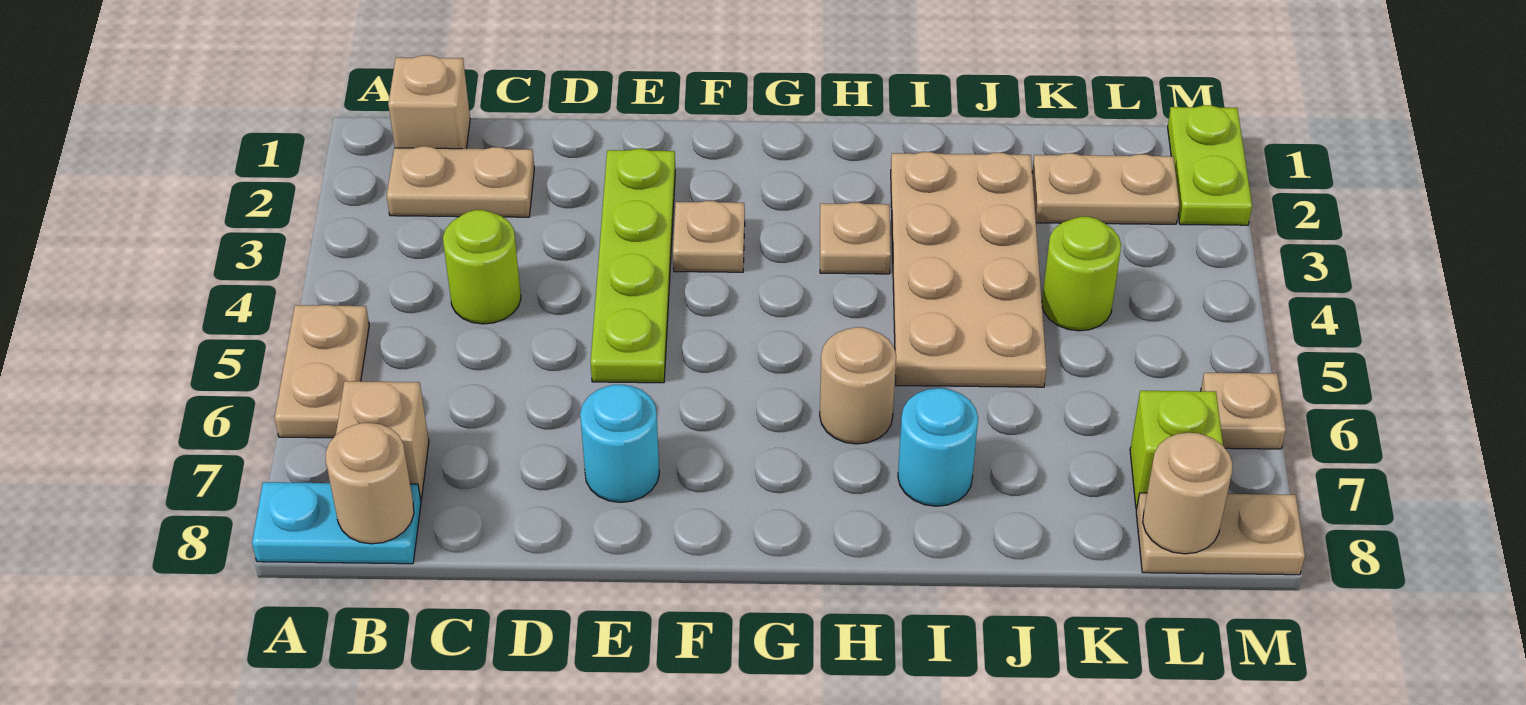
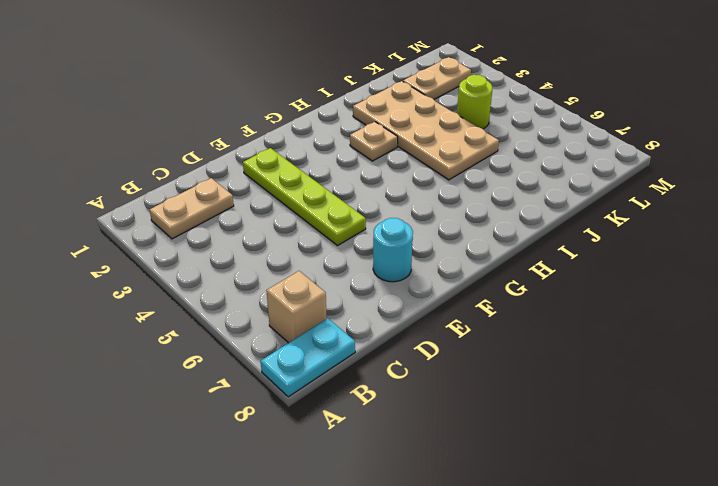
none -> tan 1x2 plate [275,305,369,438]
none -> tan 1x1 brick [388,55,470,149]
none -> lime 1x1 round brick [443,210,521,324]

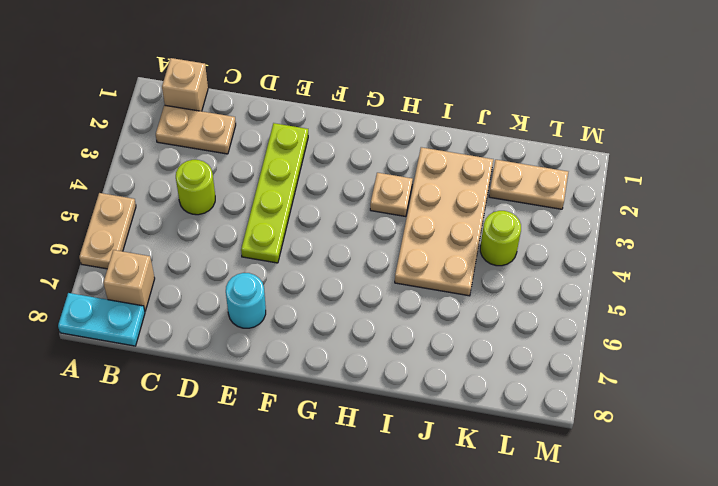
none -> tan 1x1 plate [673,201,745,272]
none -> tan 1x1 round brick [820,327,896,444]
none -> cyan 1x1 round brick [898,388,978,506]

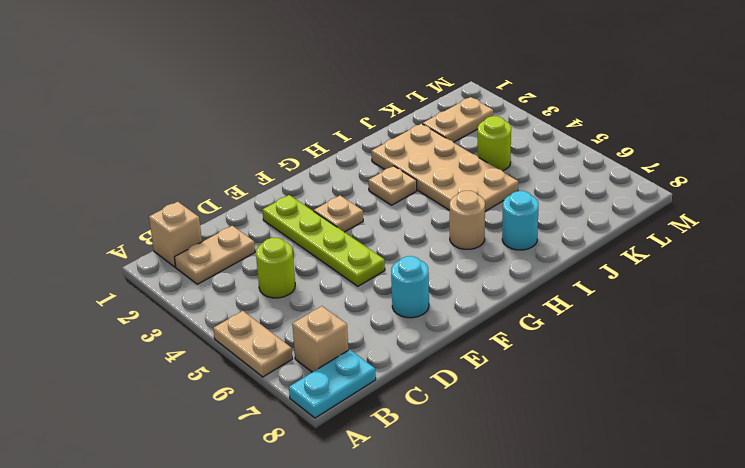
none -> lime 1x1 brick [1130,391,1223,509]
none -> tan 1x2 plate [1136,493,1305,575]
none -> lime 1x2 plate [1168,105,1252,225]

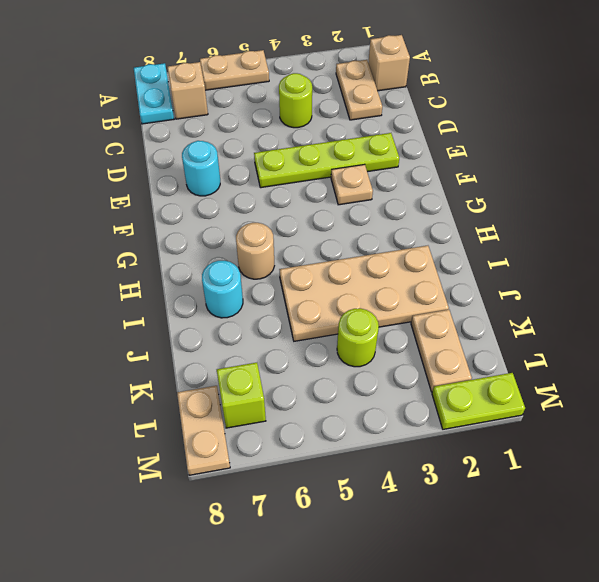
none -> tan 1x1 plate [820,202,891,274]
none -> tan 1x1 plate [1201,373,1286,449]
none -> tan 1x1 round brick [326,423,414,544]

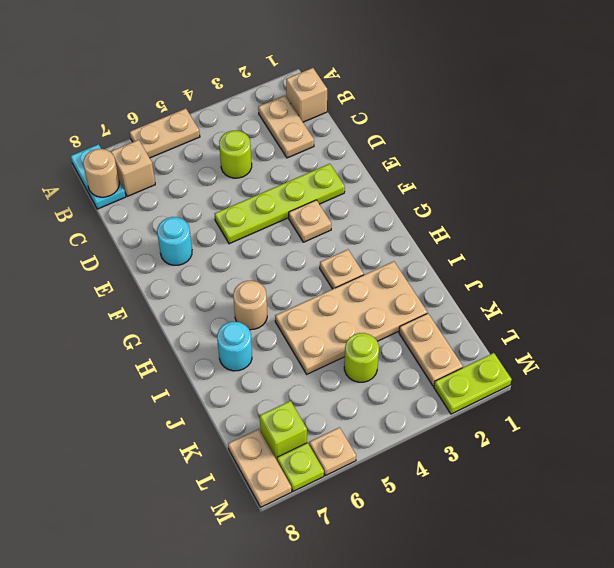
lime 1x1 plate [277,443,324,491] -> none
none -> tan 1x1 round brick [1143,433,1233,554]

